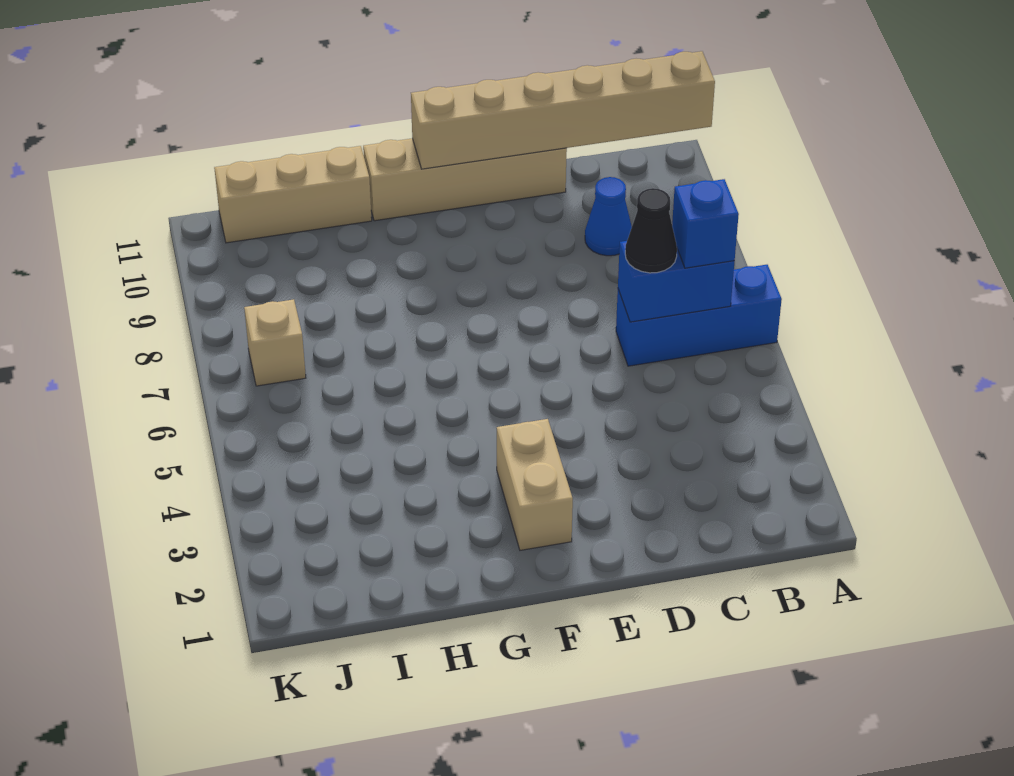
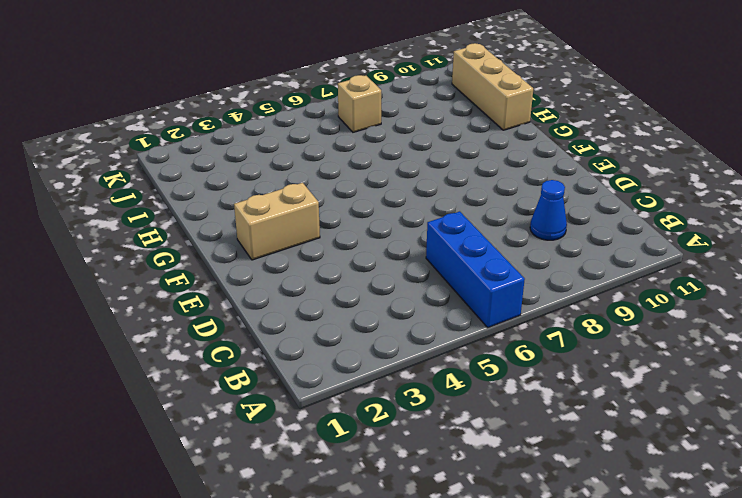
none -> tan 1x4 brick [363,138,567,221]
none -> tan 1x6 brick [411,51,715,169]

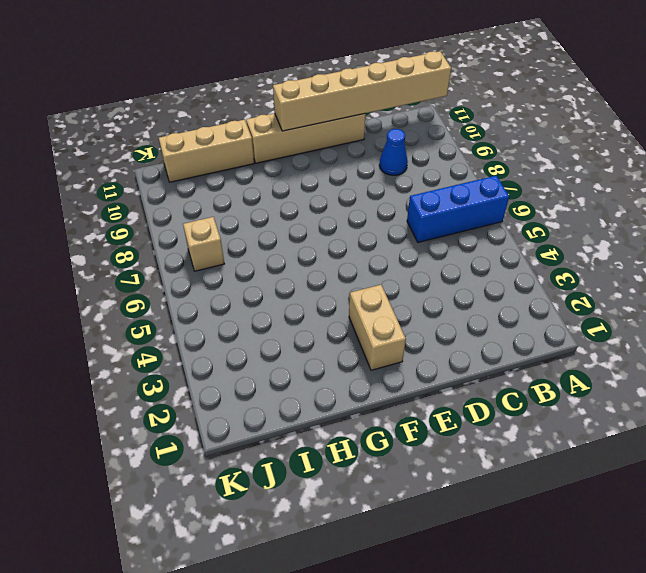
none -> blue 1x2 brick [618,241,735,322]
none -> blue 1x1 brick [672,179,739,268]

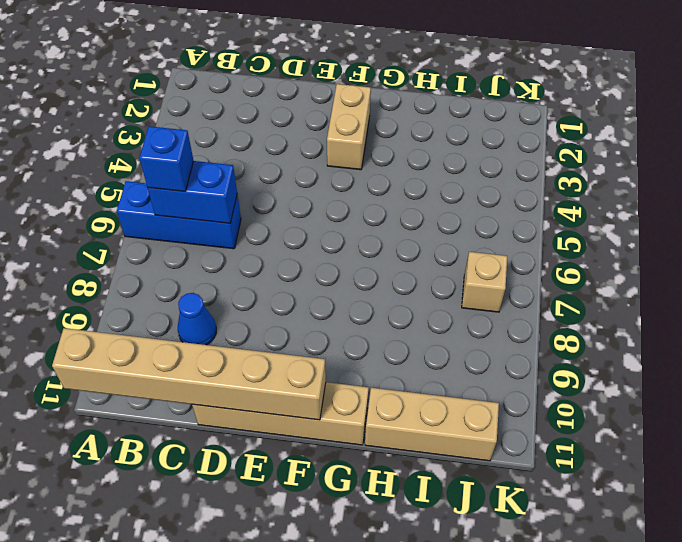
none -> black 1x1 cone [625,188,677,273]

